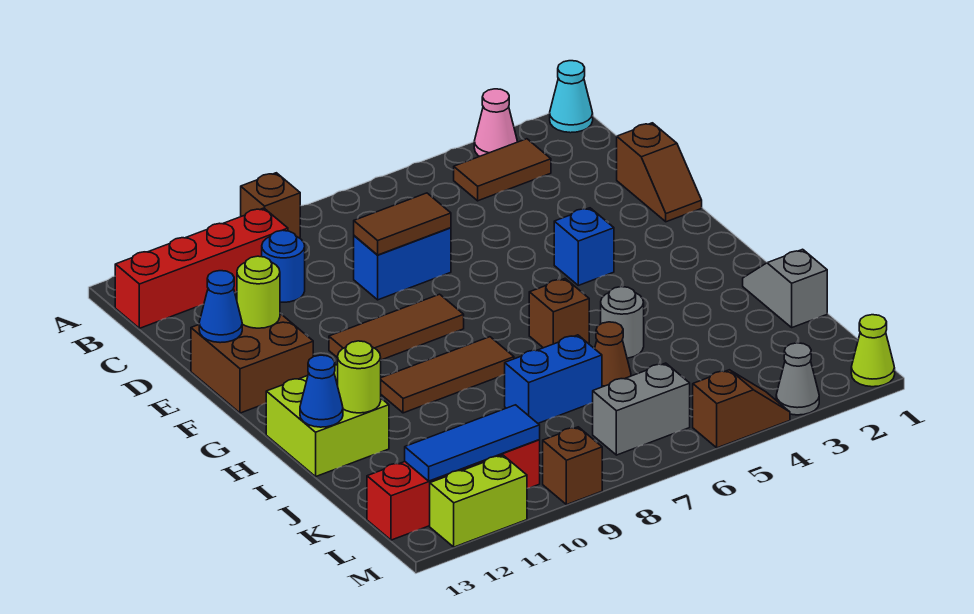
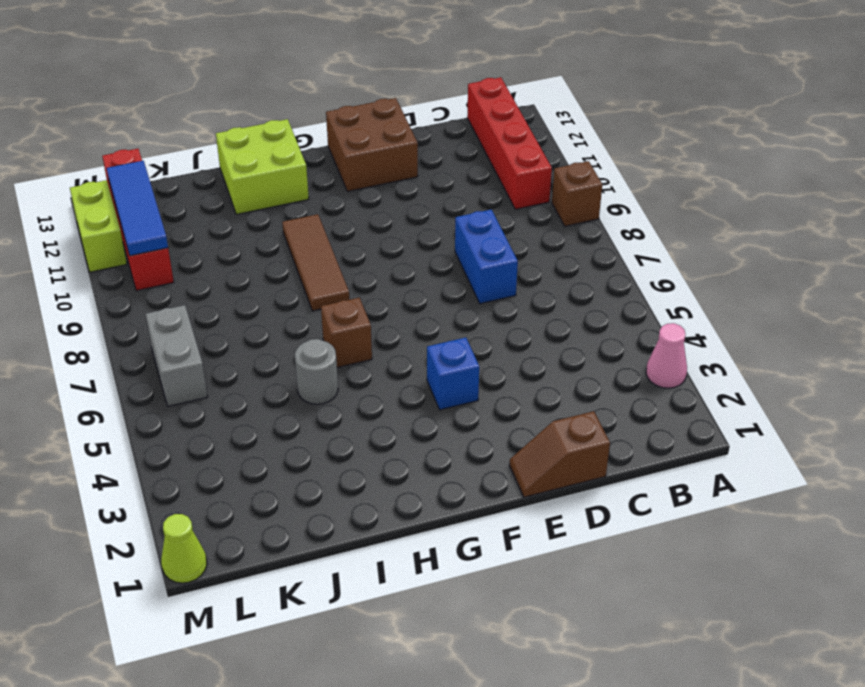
none -> cyan 1x1 cone [550,61,593,133]
none -> brown 1x2 tile [454,139,551,201]
none -> blue 1x1 round brick [262,230,305,302]
none -> brown 1x3 tile [329,294,464,360]

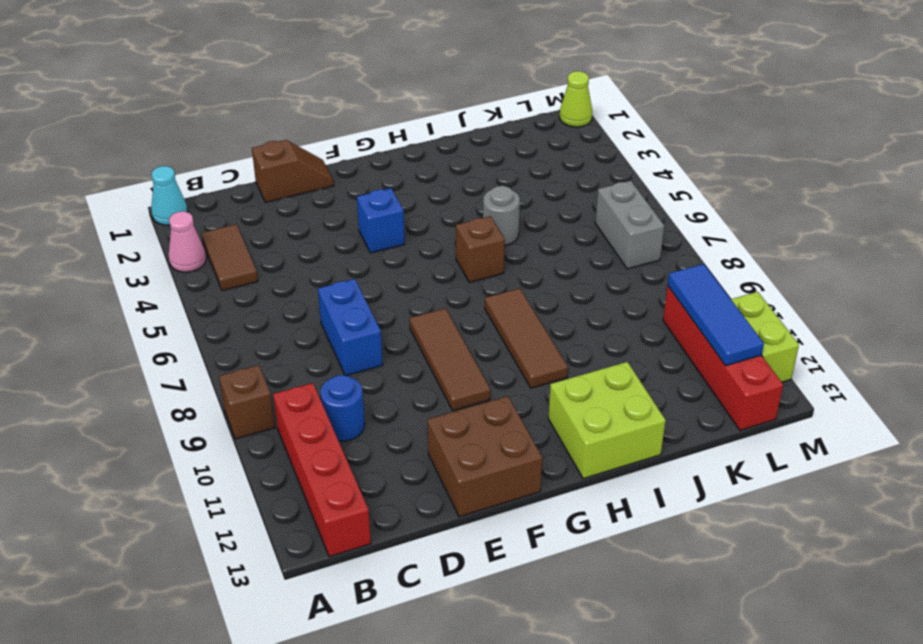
none -> grey 1x2 slope [743,249,827,327]
none -> brown 1x1 cone [594,322,631,387]
none -> blue 1x2 brick [505,335,602,423]
none -> grey 1x1 cone [776,343,819,415]

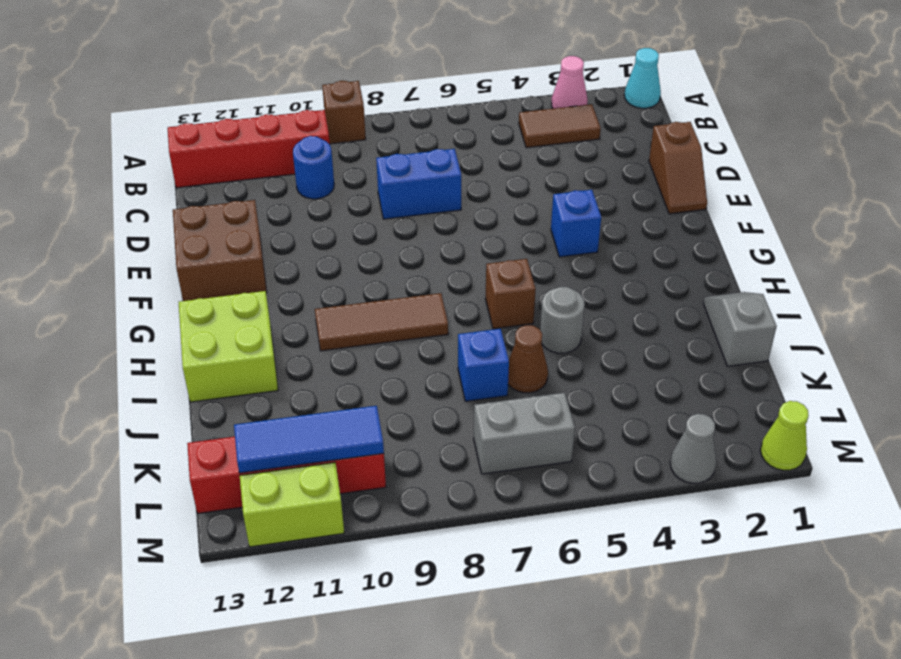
blue 1x1 brick [458,329,509,401] -> blue 1x2 brick [505,335,602,423]
none -> brown 1x3 tile [329,294,464,360]
none -> brown 1x2 slope [693,370,790,448]
none -> brown 1x1 brick [543,427,602,505]
none -> brown 1x2 tile [354,193,451,255]

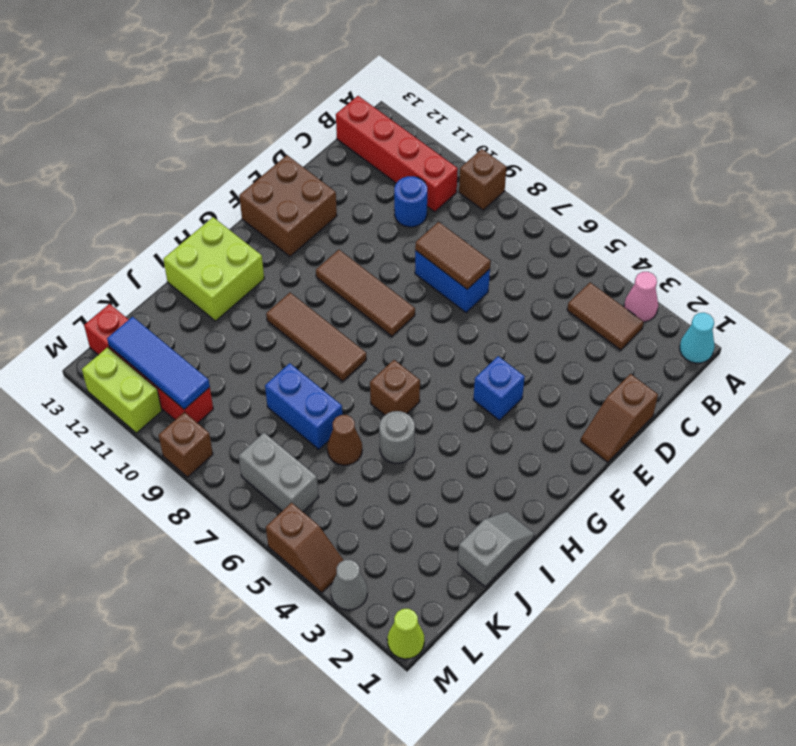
none -> lime 1x1 round brick [237,256,280,328]
none -> blue 1x1 cone [199,271,242,343]
none -> lime 1x1 round brick [338,341,381,413]
none -> blue 1x1 cone [300,355,343,427]

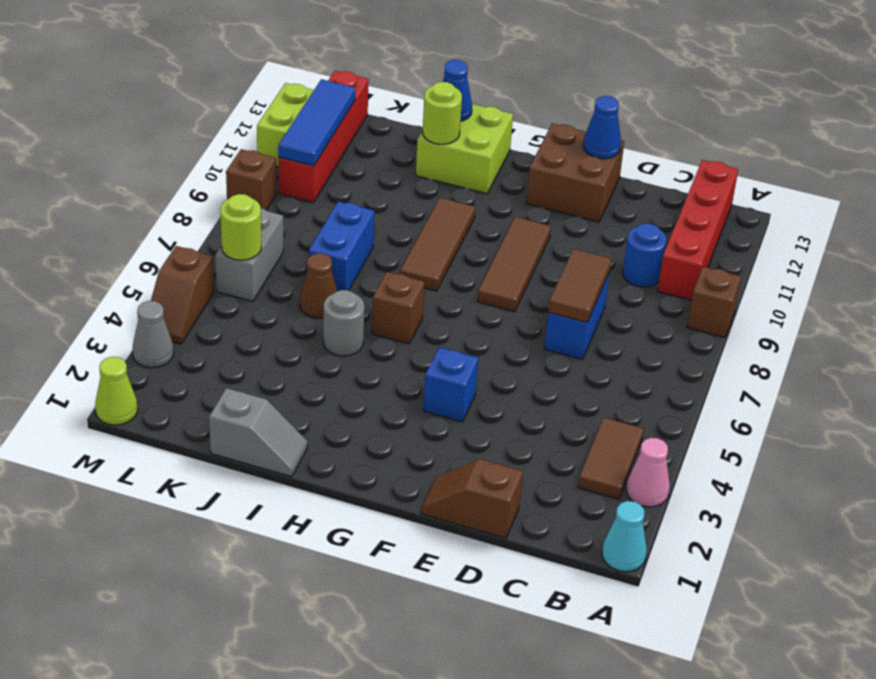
lime 1x1 round brick [220,194,261,260] -> lime 1x1 round brick moved to [237,256,280,328]

